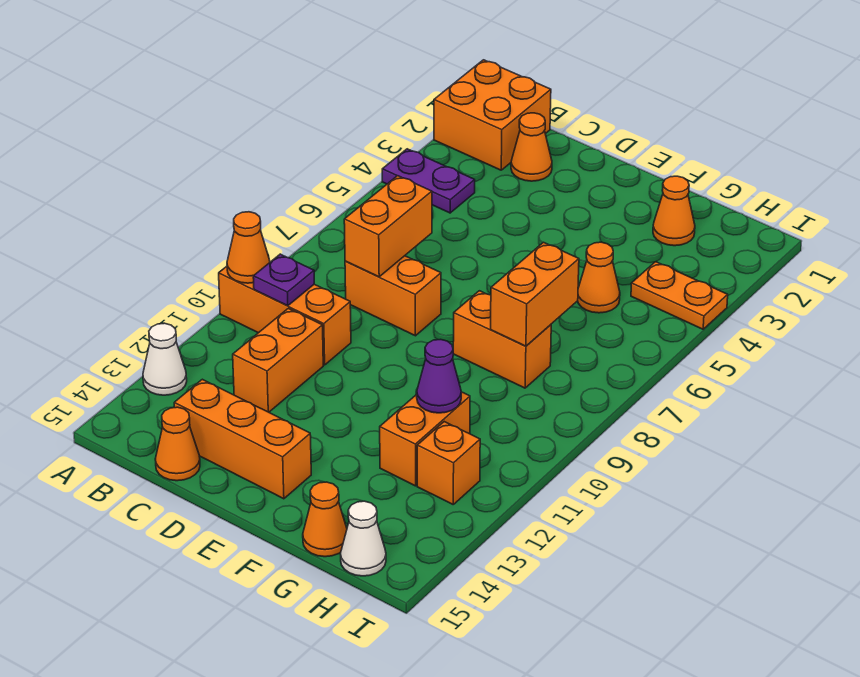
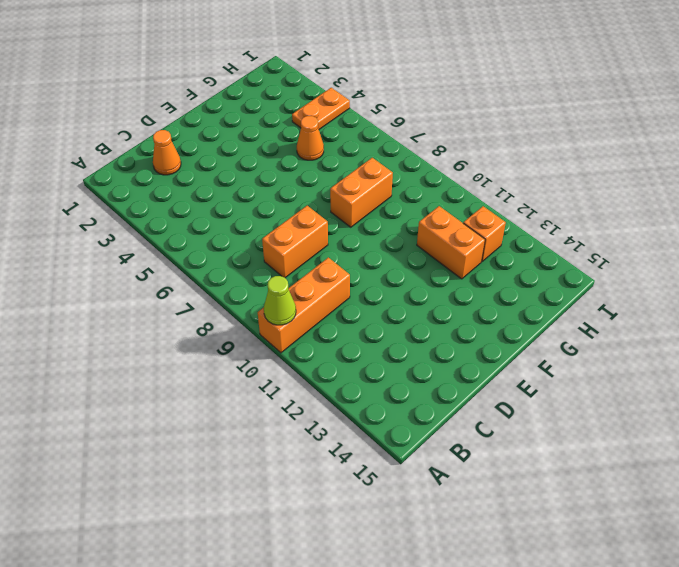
lime 1x1 cone [264,276,296,325] -> orange 1x1 cone [227,212,270,283]
none -> orange 2x2 brick [434,60,551,170]
none -> purple 1x2 plate [382,149,475,213]
none -> white 1x1 cone [143,323,187,395]

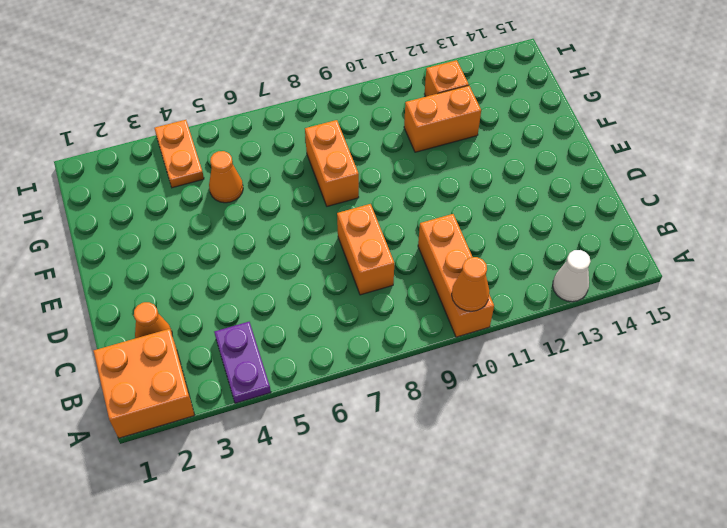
none -> orange 1x2 brick [233,308,323,412]
none -> orange 1x3 brick [174,379,311,499]
none -> orange 1x1 cone [155,407,200,481]

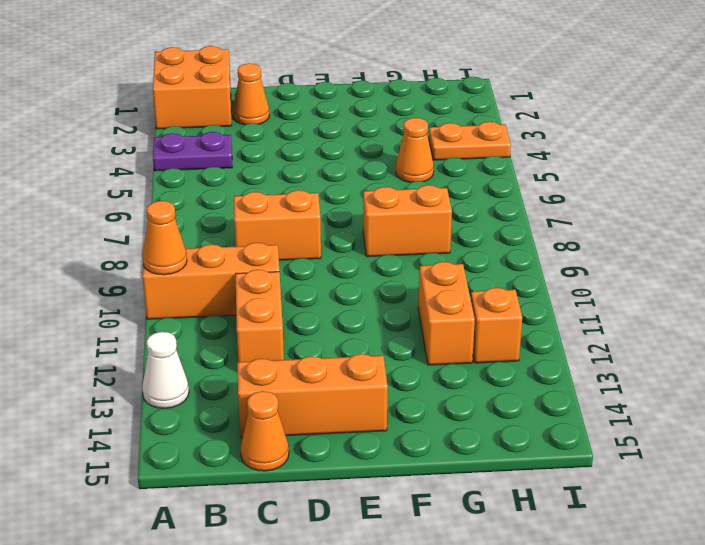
none -> orange 1x1 cone [653,176,695,246]
none -> orange 1x1 cone [303,482,347,557]
none -> white 1x1 cone [341,501,386,576]

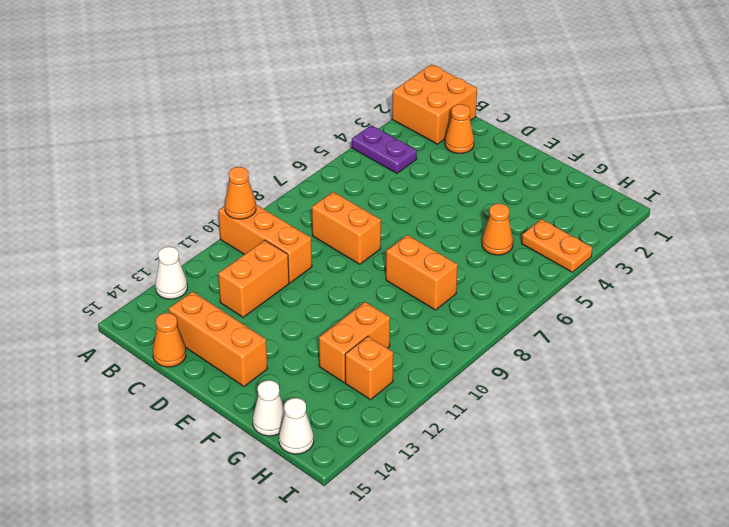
white 1x1 cone [253,380,285,436] -> orange 1x1 cone [303,482,347,557]
none -> orange 1x1 cone [653,176,695,246]
none -> purple 1x1 plate [253,254,314,306]
none -> orange 1x2 brick [344,176,432,277]

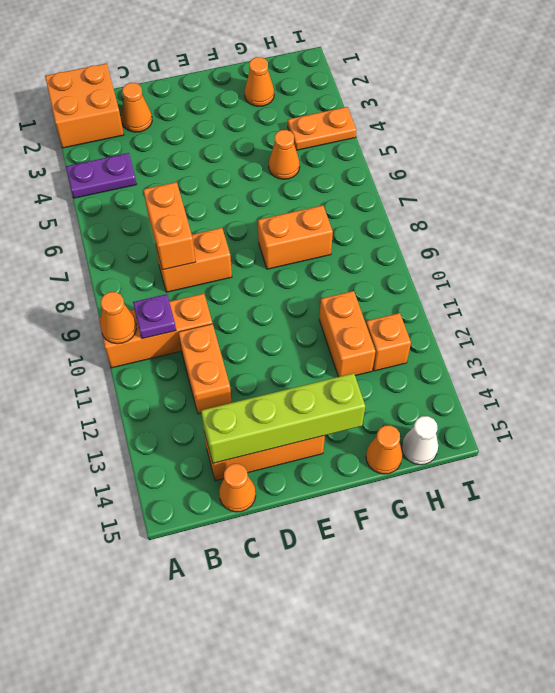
lime 1x4 brick [201,373,365,463] -> none
none -> white 1x1 cone [143,323,187,395]
none -> orange 1x2 brick [491,242,579,346]
none -> purple 1x1 cone [417,339,461,413]

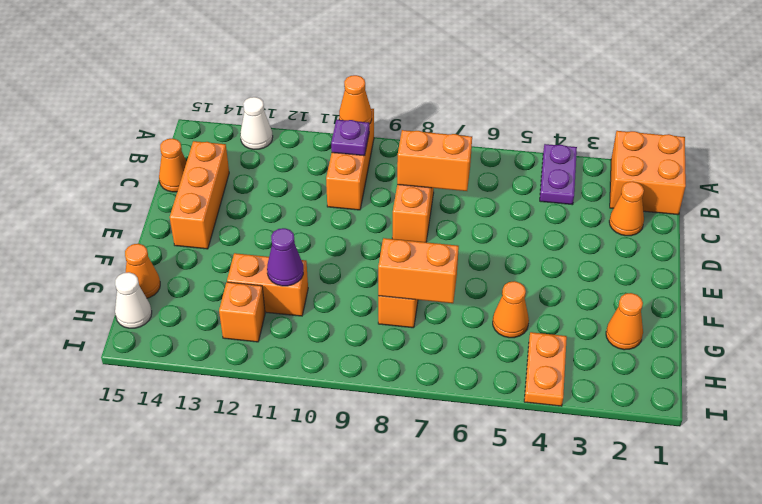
none -> orange 1x2 brick [233,308,323,412]

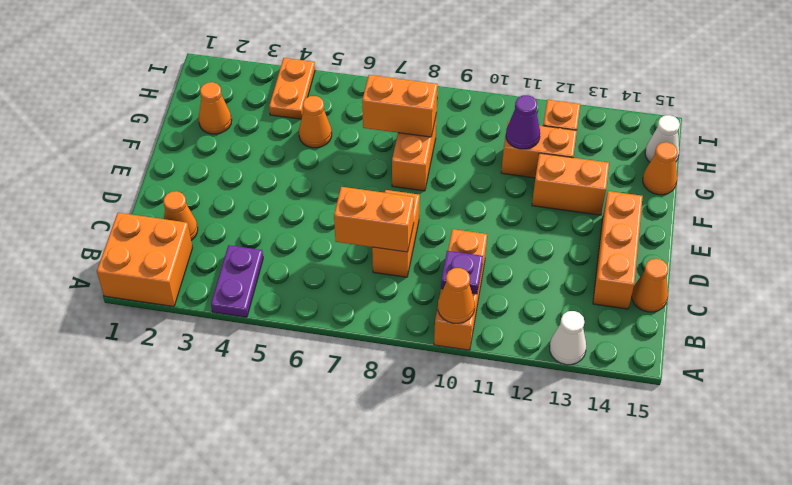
orange 1x2 brick [532,153,609,215] -> orange 1x2 brick moved to [233,308,323,412]

